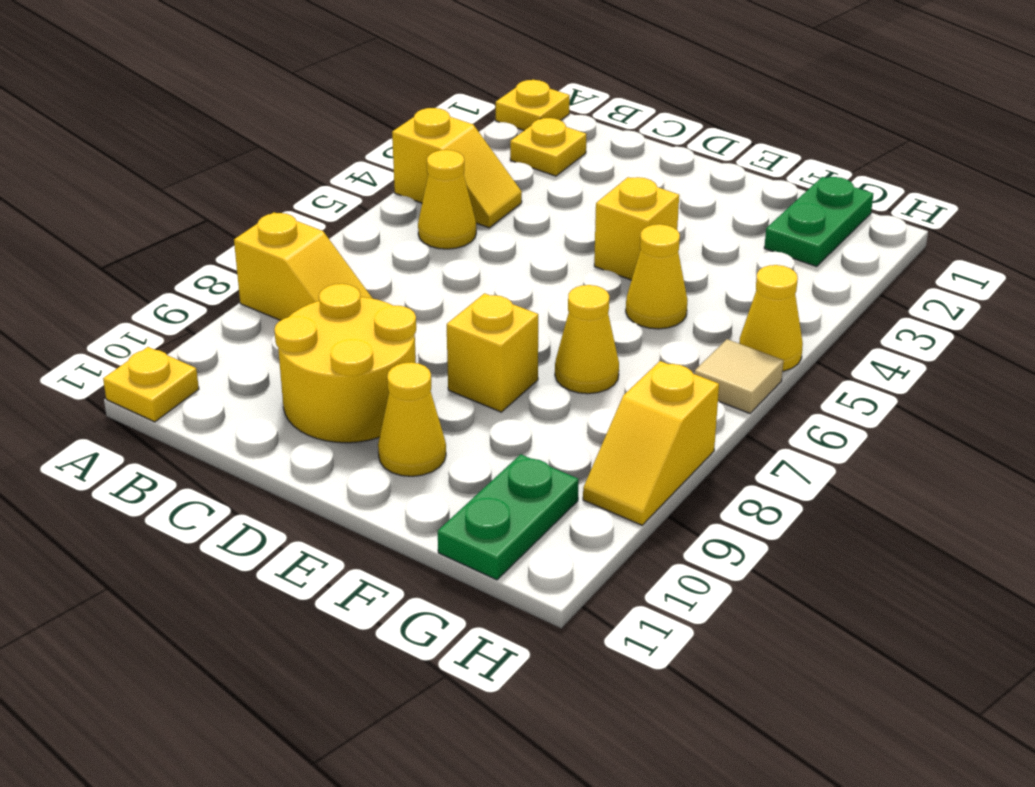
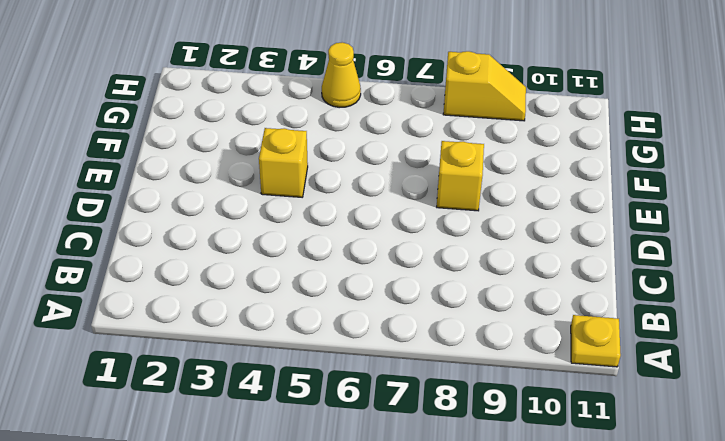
none -> yellow 1x1 plate [496,80,570,130]
none -> yellow 1x2 slope [392,108,522,228]
none -> yellow 1x2 slope [234,212,373,320]

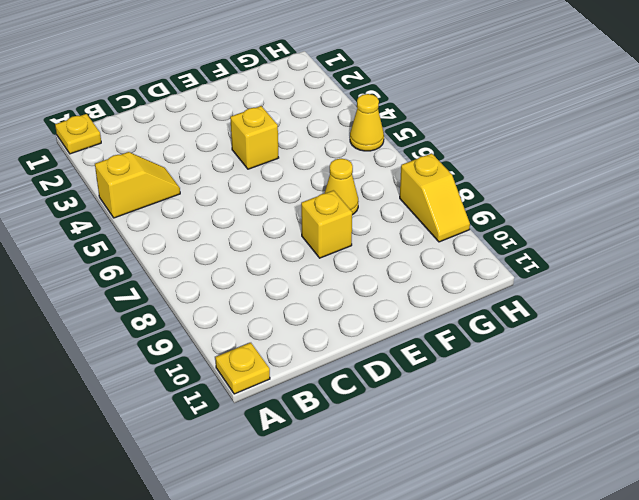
none -> yellow 1x2 slope [234,212,373,320]
none -> yellow 1x1 plate [510,118,587,176]
none -> yellow 1x1 cone [418,150,476,249]

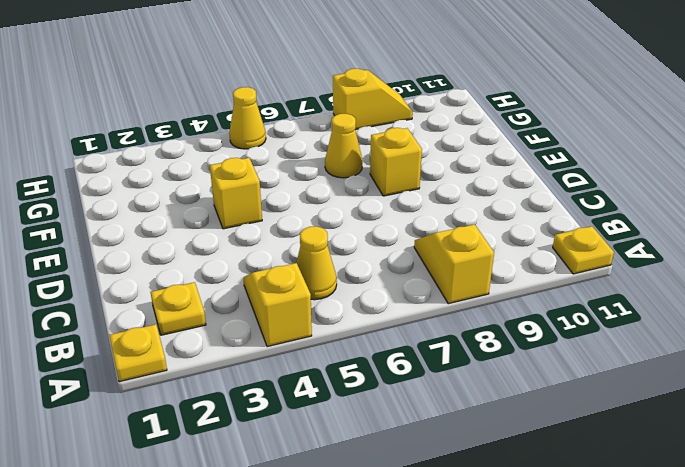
none -> yellow 2x2 round brick [274,284,416,443]
none -> yellow 1x1 cone [378,362,446,476]
none -> yellow 1x1 cone [626,224,687,329]

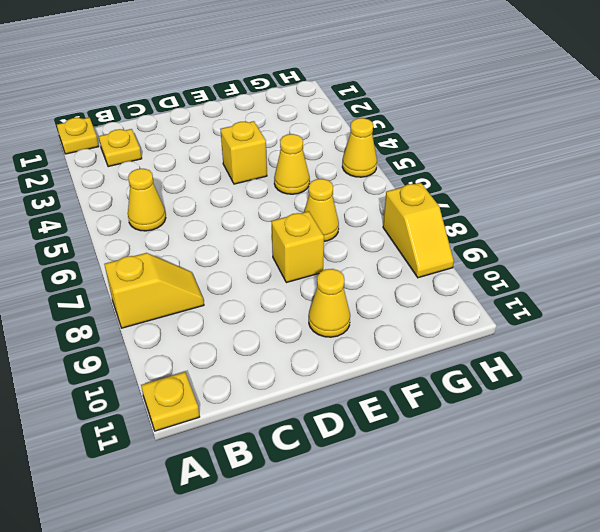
none -> yellow 1x2 slope [392,108,522,228]
none -> yellow 2x2 round brick [274,284,416,443]
none -> green 1x2 plate [764,177,873,267]

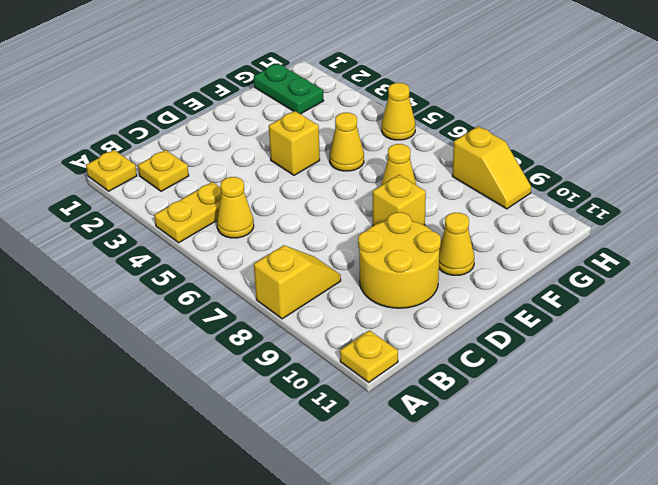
yellow 1x2 plate [154,182,222,243] -> yellow 1x2 slope [392,108,522,228]
none -> green 1x2 plate [438,454,579,580]
none -> tan 1x1 tile [694,339,783,413]

